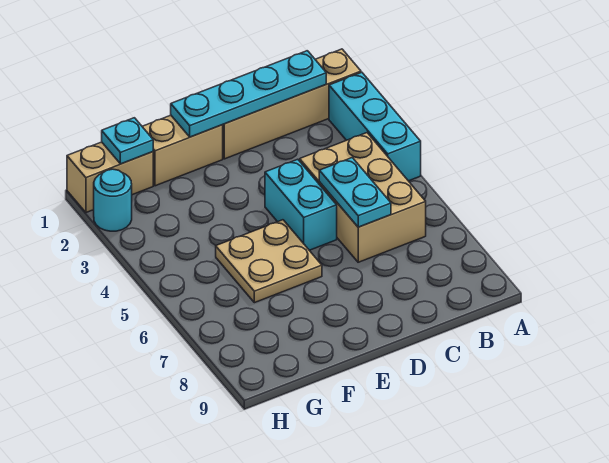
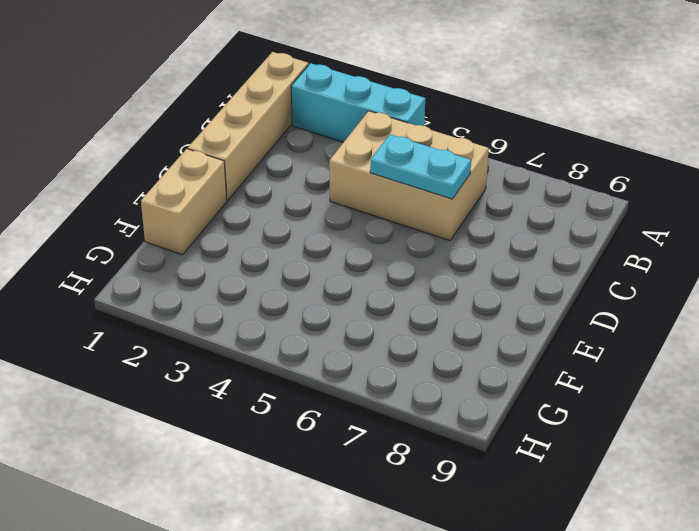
none -> cyan 1x2 brick [265,159,337,250]
none -> tan 2x2 plate [216,220,322,303]

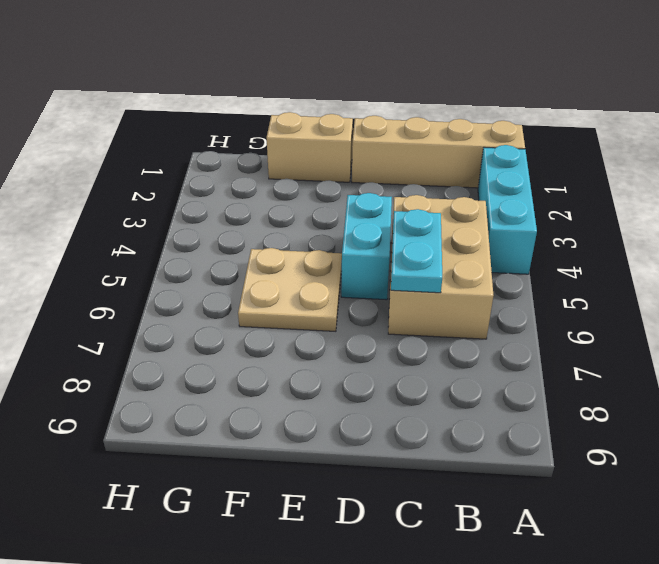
none -> tan 1x2 brick [67,142,153,212]
none -> cyan 1x1 round brick [94,169,132,231]

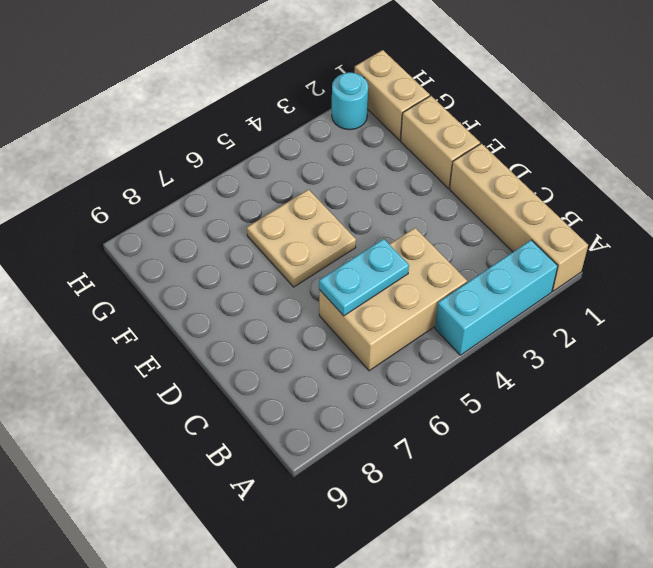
none -> cyan 1x2 brick [265,159,337,250]
none -> cyan 1x4 plate [171,51,326,137]

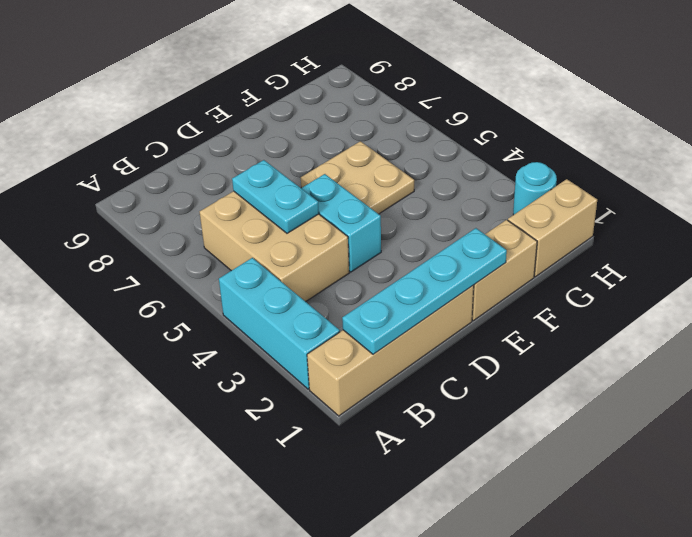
none -> cyan 1x1 plate [102,118,153,164]

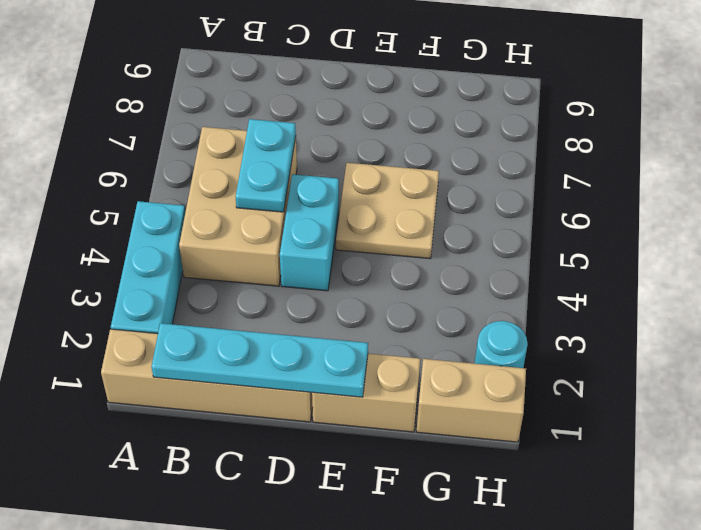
none -> cyan 1x1 plate [102,118,153,164]

